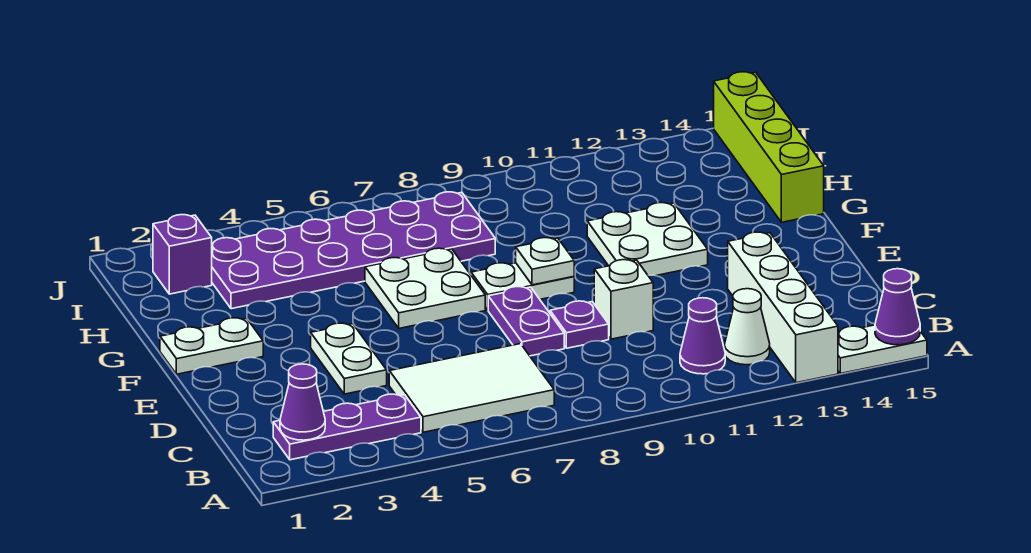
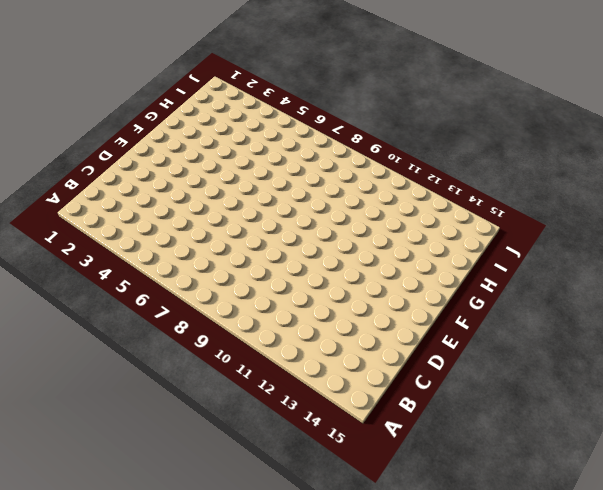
none -> white 1x4 brick [728,232,838,383]
none -> white 1x2 plate [838,325,927,374]
none -> purple 1x3 plate [273,394,421,460]

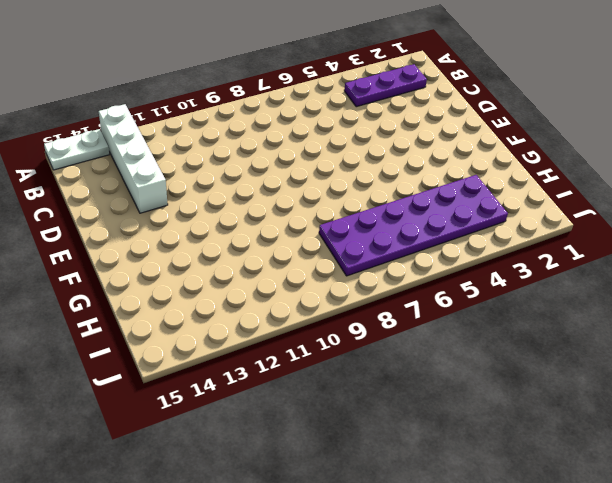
none -> white 2x3 tile [389,344,554,432]
none -> purple 1x1 cone [680,298,725,374]
none -> white 1x1 cone [724,289,770,365]

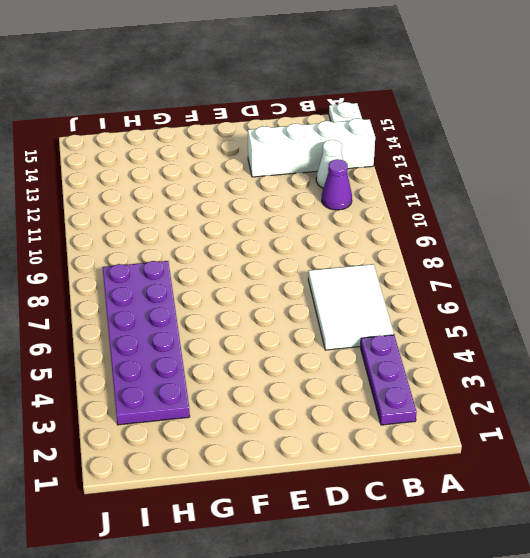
none -> white 1x2 plate [311,323,387,394]
none -> purple 1x2 plate [488,287,564,356]
none -> purple 1x1 plate [550,301,609,348]

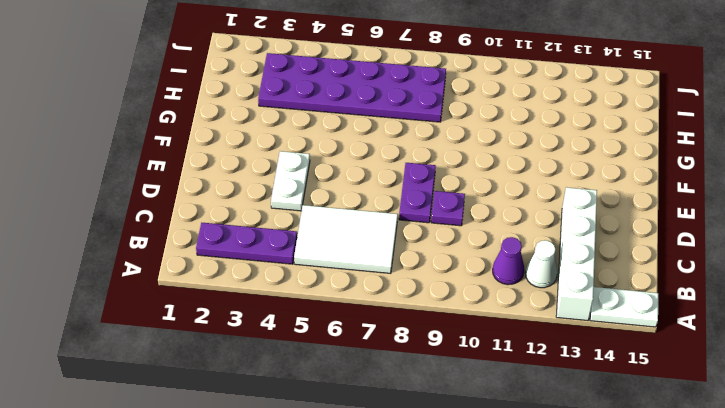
none -> white 1x1 brick [594,260,653,339]
none -> white 1x2 plate [160,318,263,374]
none -> white 2x2 plate [365,248,485,328]

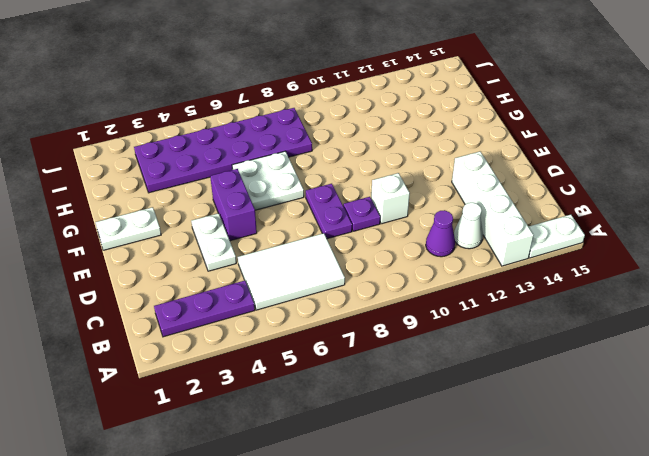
purple 1x2 brick [210,169,257,241] -> none
none -> white 1x2 plate [471,263,574,310]
none -> white 2x2 plate [587,203,708,276]
none -> lime 1x4 brick [714,72,824,222]

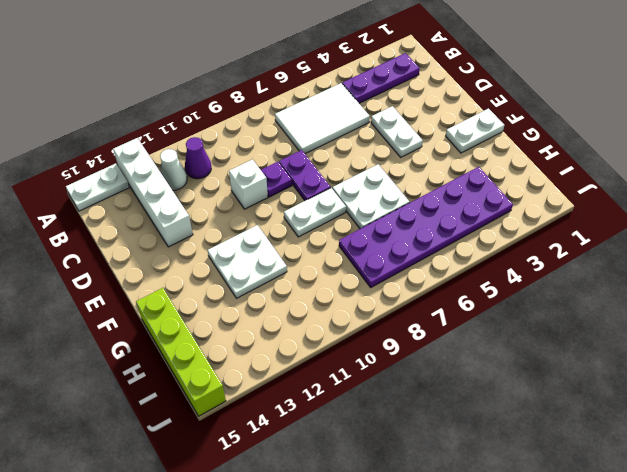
none -> purple 1x1 brick [153,215,212,294]
none -> purple 1x1 cone [875,269,920,345]
none -> purple 1x1 cone [280,364,325,440]

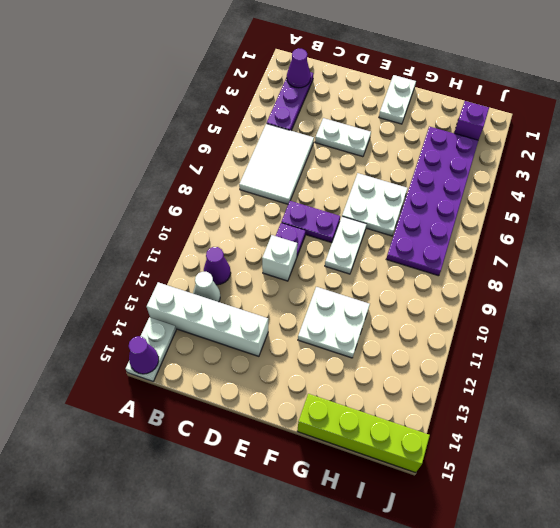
none -> white 1x1 plate [516,238,574,285]

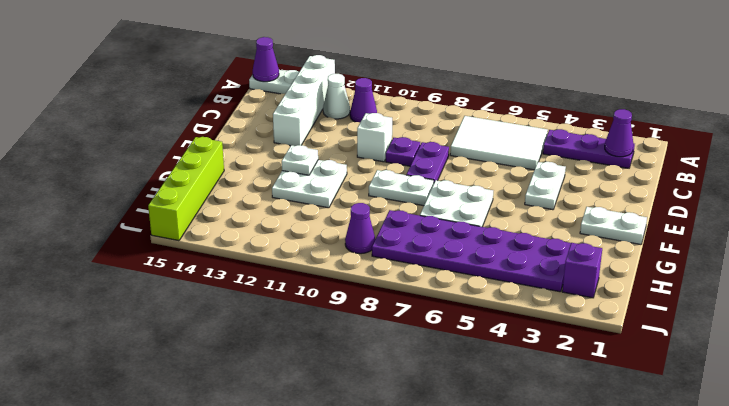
white 1x1 plate [282,145,318,175] -> white 1x1 plate moved to [516,238,574,285]
purple 1x1 cone [345,203,375,254] -> none

